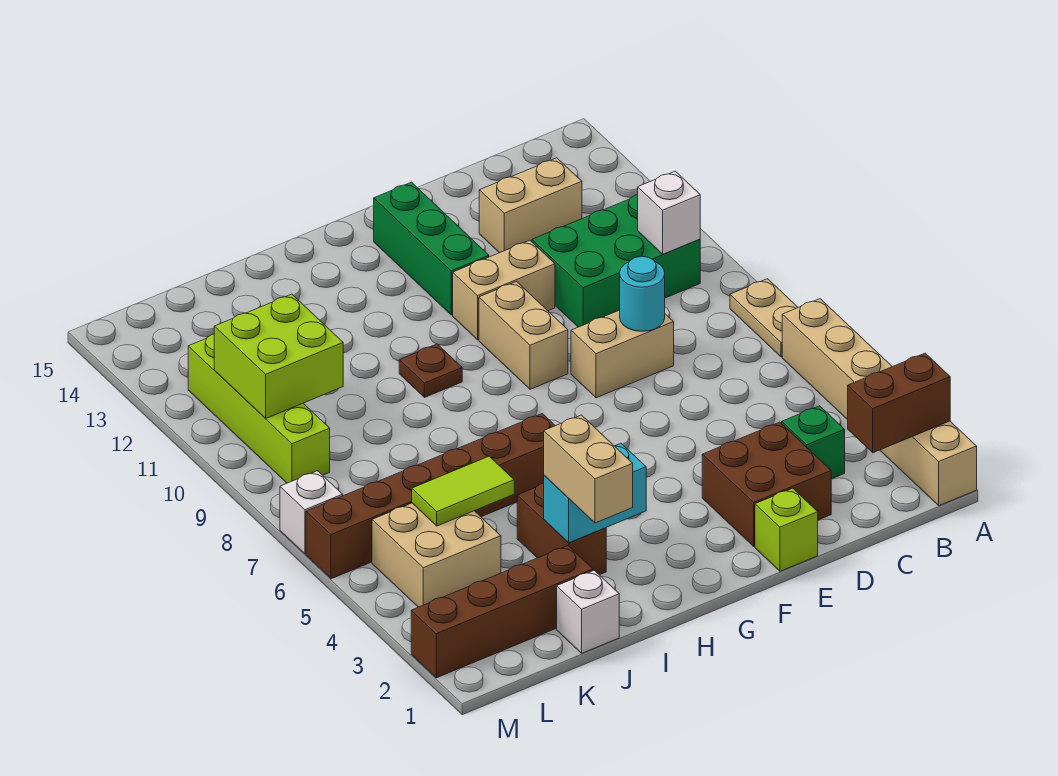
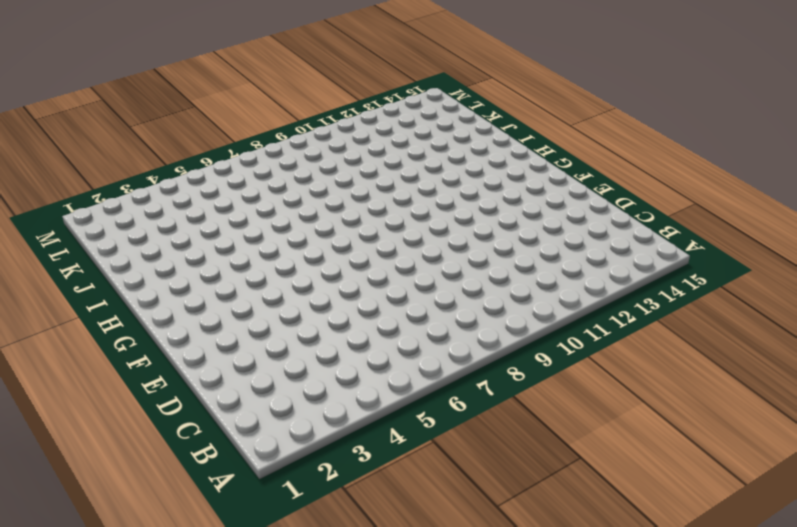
none -> tan 1x6 brick [782,299,977,506]
none -> tan 1x2 plate [730,279,798,357]
none -> green 2x3 brick [532,195,700,327]

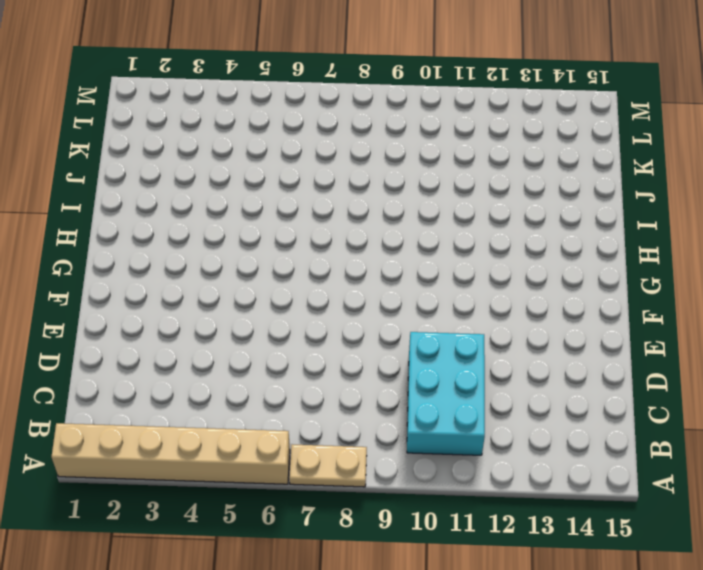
cyan 2x3 brick [407,332,485,455] -> green 2x3 brick [532,195,700,327]
none -> green 1x1 brick [782,406,845,479]
none -> tan 1x2 brick [479,158,582,253]
none -> brown 2x2 brick [702,422,831,546]

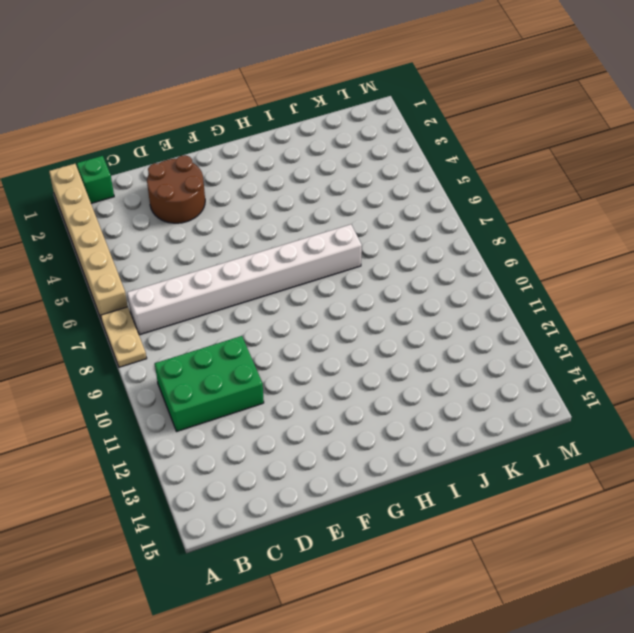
green 1x1 brick [77,156,114,203] -> green 1x1 brick moved to [782,406,845,479]
white 1x8 brick [127,224,362,335] -> none
brown 2x2 round brick [147,155,205,223] -> brown 2x2 brick [702,422,831,546]
none -> tan 1x2 brick [479,158,582,253]
none -> tan 1x2 brick [571,310,674,398]
none -> lime 1x1 brick [755,488,818,571]

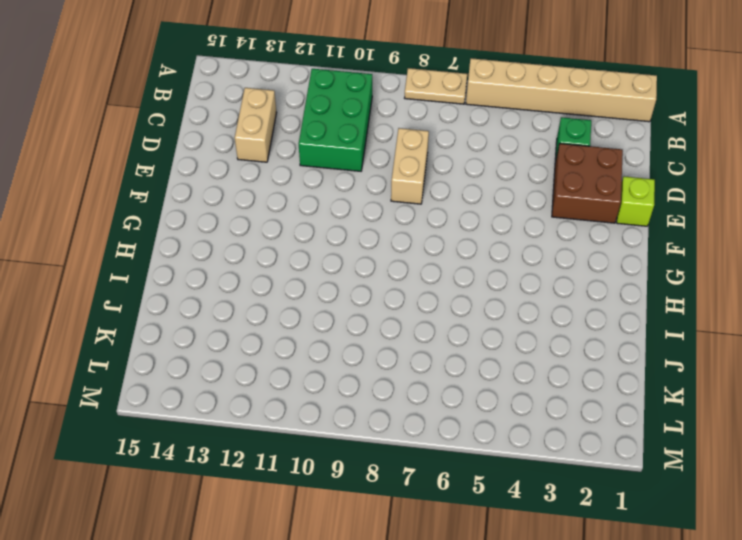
none -> tan 1x2 brick [453,240,555,340]
none -> tan 1x2 brick [479,282,568,389]
none -> green 1x3 brick [374,182,489,315]

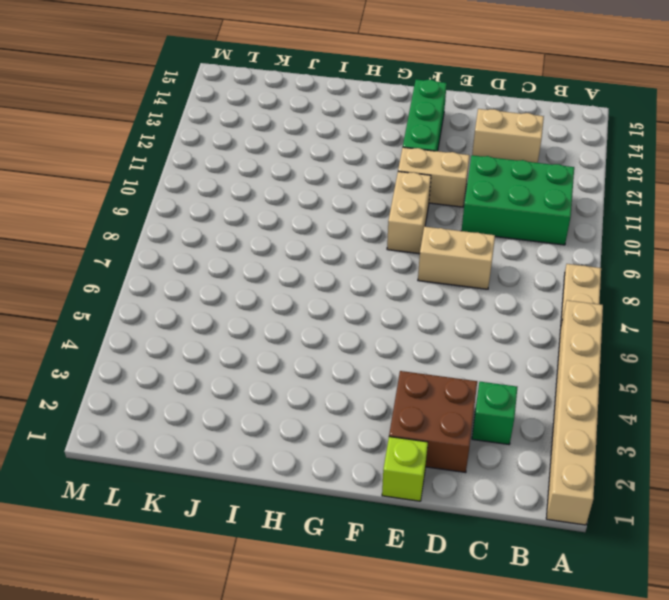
none -> brown 1x6 brick [306,414,555,579]
none -> brown 1x1 plate [399,344,462,397]
none -> brown 1x2 brick [517,483,606,575]

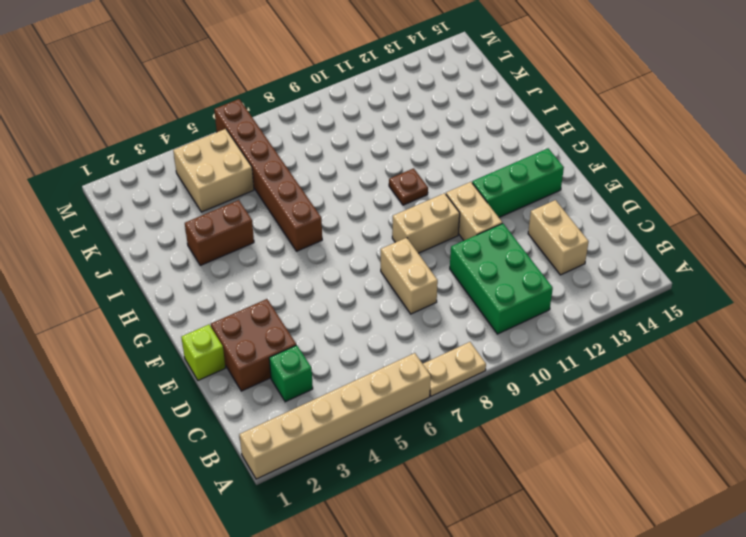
none -> white 1x1 brick [557,570,619,653]
none -> brown 1x4 brick [411,546,593,678]
none -> lime 1x4 brick [188,334,330,483]

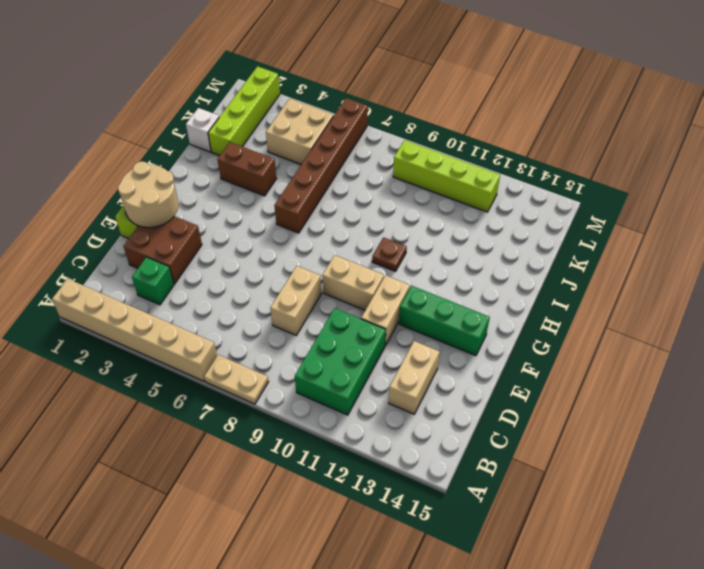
tan 2x2 round brick [118,161,179,228] -> none
lime 1x4 brick [208,66,280,156] -> brown 1x4 brick [411,546,593,678]
none -> white 1x1 brick [280,471,343,554]
none -> brown 1x2 brick [848,353,950,453]
none -> white 1x1 brick [638,171,700,254]

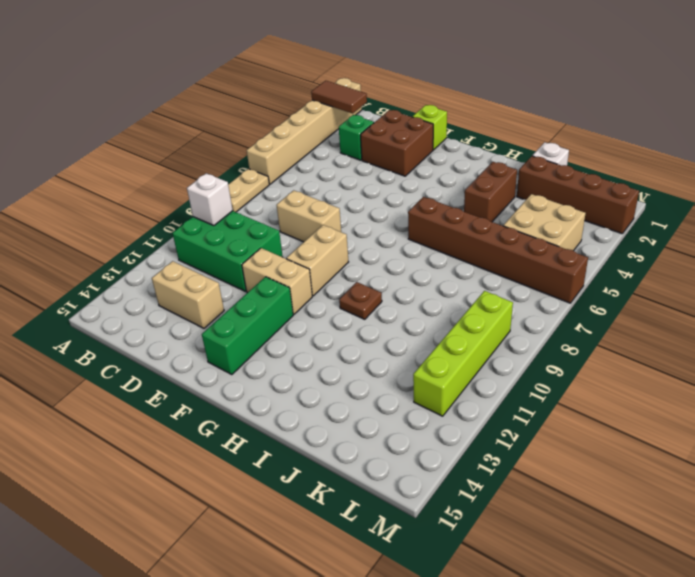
brown 1x2 tile [311,81,367,114] -> brown 1x2 brick [848,353,950,453]
none -> white 1x1 brick [280,471,343,554]
none -> cyan 1x1 round brick [620,256,665,331]
none -> cyan 1x2 brick [544,443,646,543]

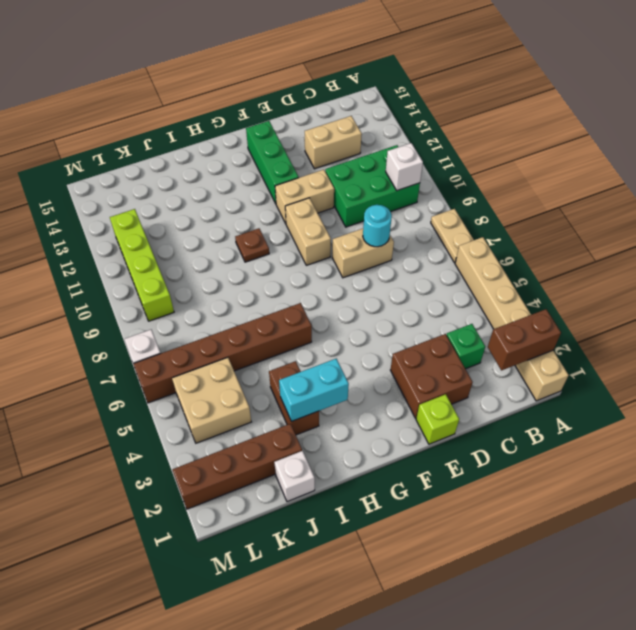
none -> lime 1x2 tile [412,456,514,526]
none -> lime 2x2 brick [214,294,343,418]
none -> tan 1x2 brick [544,415,633,523]

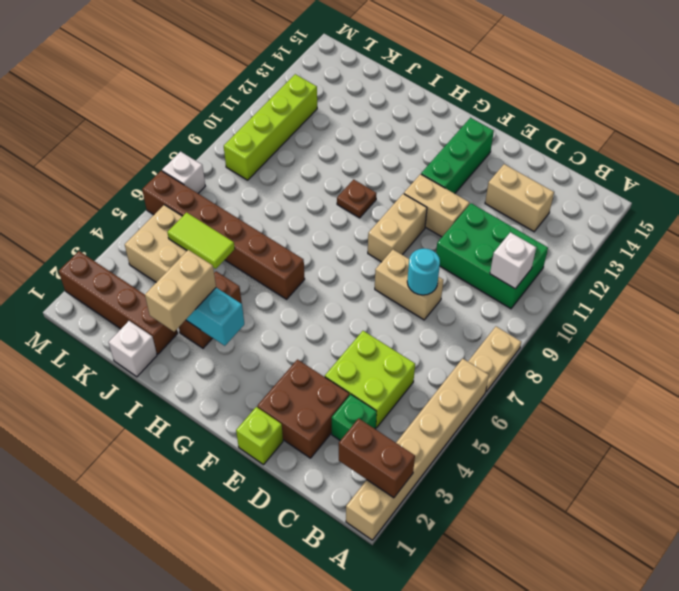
lime 2x2 brick [325,331,415,428] -> lime 2x2 brick moved to [214,294,343,418]

